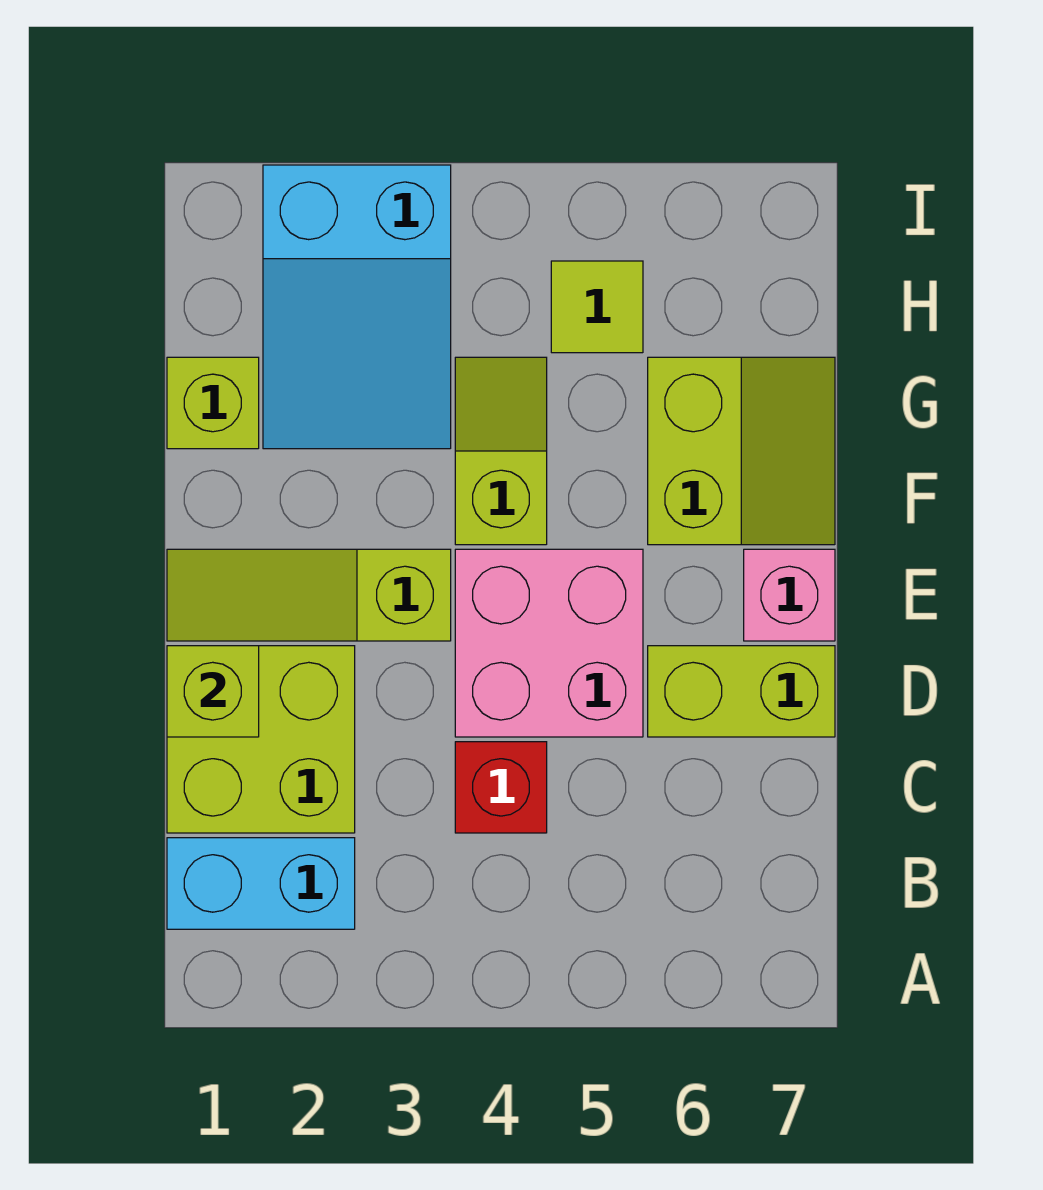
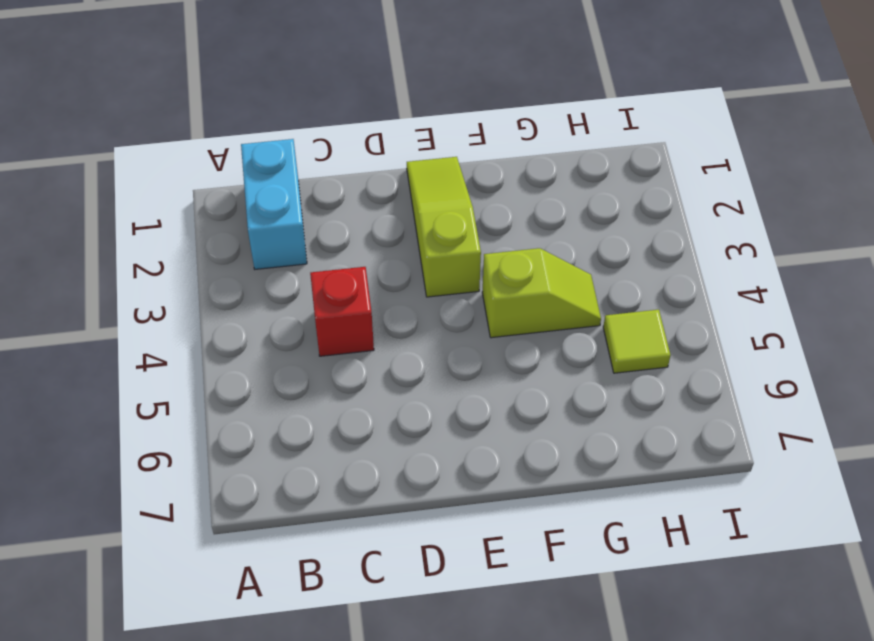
none -> lime 2x2 brick [167,646,355,833]
none -> pink 2x2 brick [455,549,643,737]
none -> lime 1x2 brick [648,646,835,737]

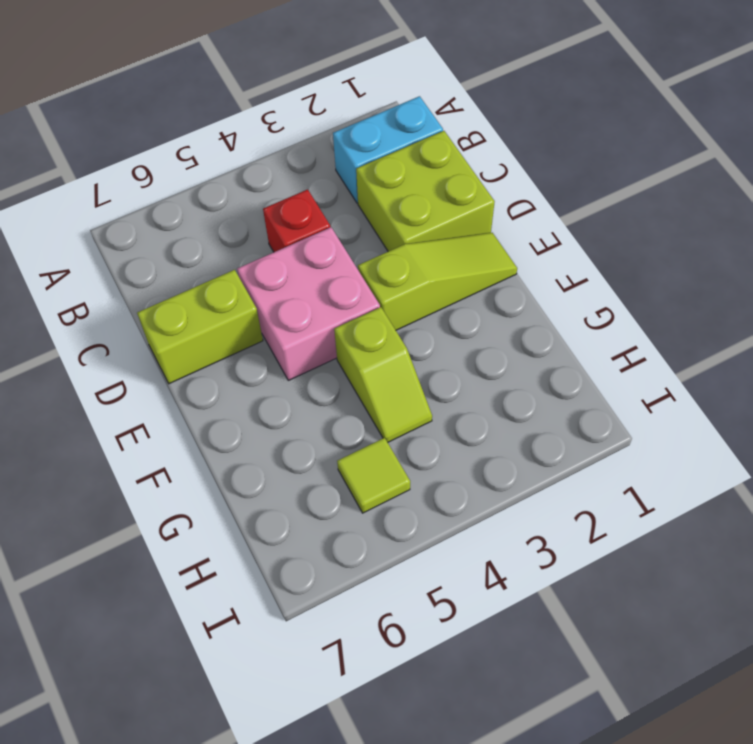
none -> pink 1x1 brick [744,549,835,641]
none -> lime 2x2 slope [648,357,835,545]
none -> lime 1x1 brick [167,357,259,449]

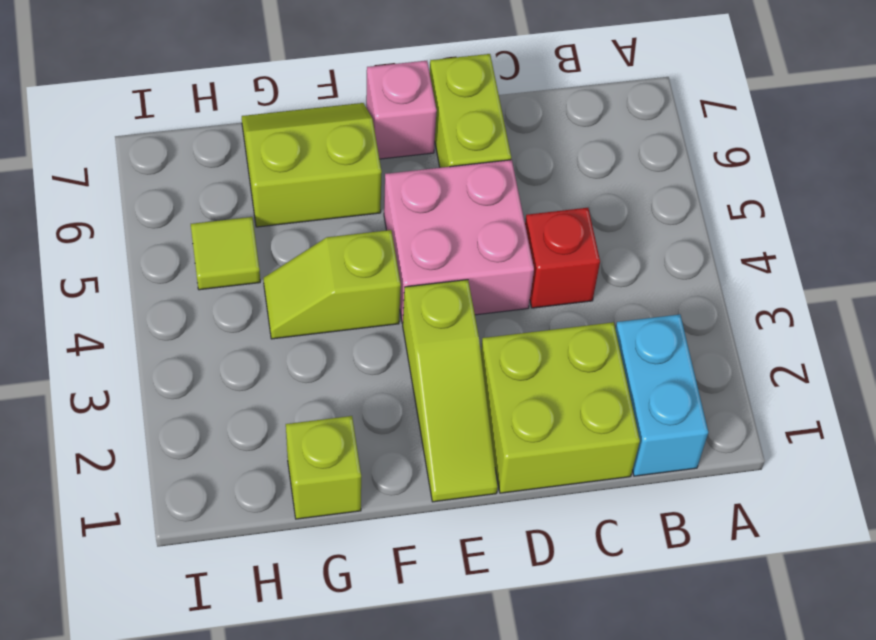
none -> cyan 2x3 slope [263,165,451,449]
none -> lime 1x1 brick [167,646,259,737]

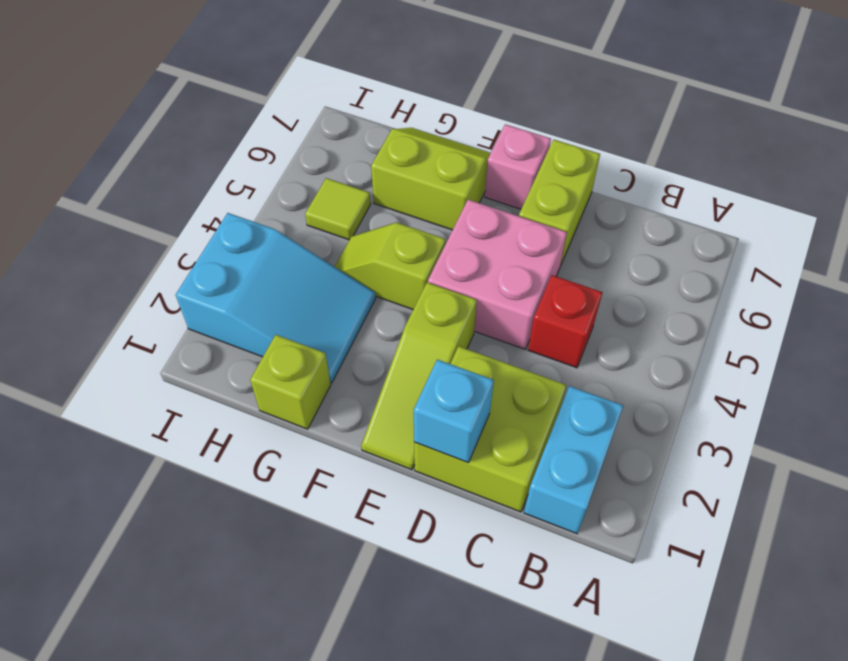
cyan 1x1 brick [414,360,494,463] -> lime 1x1 brick [167,646,259,737]

